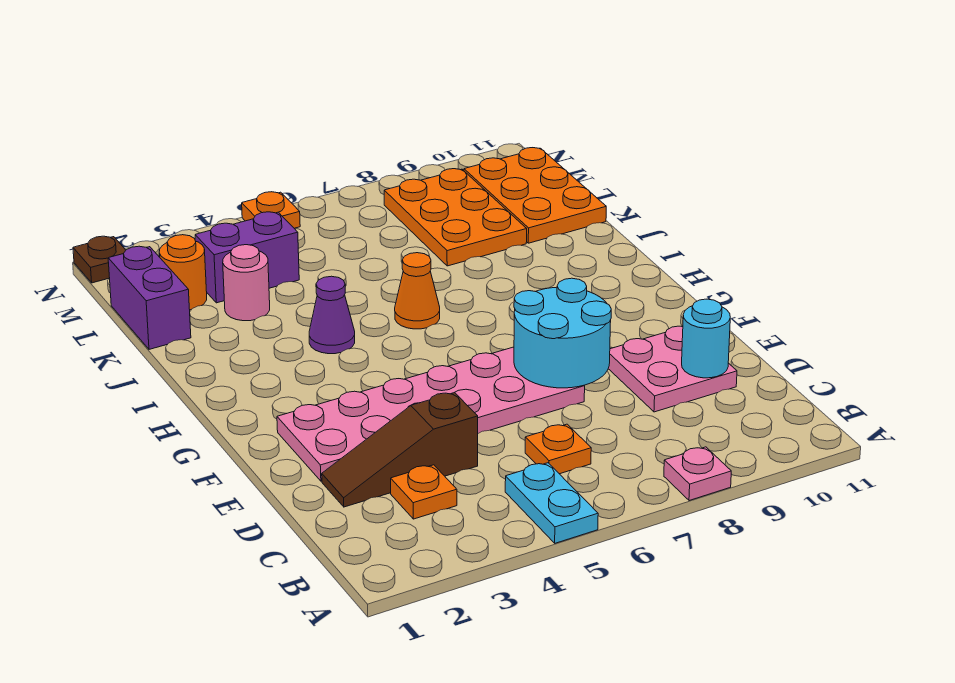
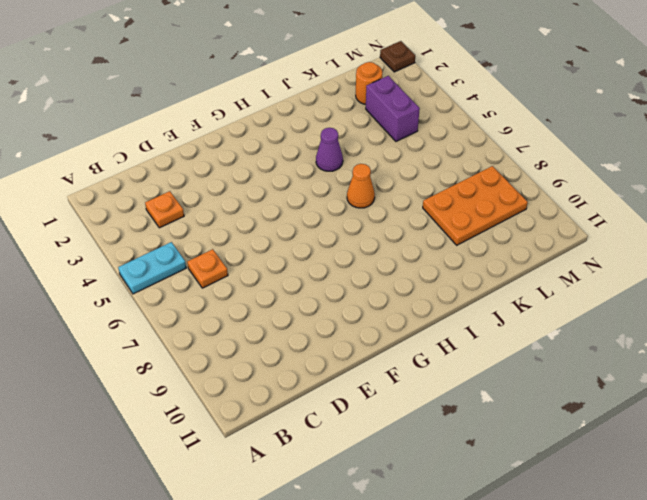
none -> pink 1x1 plate [664,447,731,501]
none -> brown 1x3 slope [322,393,478,507]
none -> pink 2x2 plate [608,326,737,412]

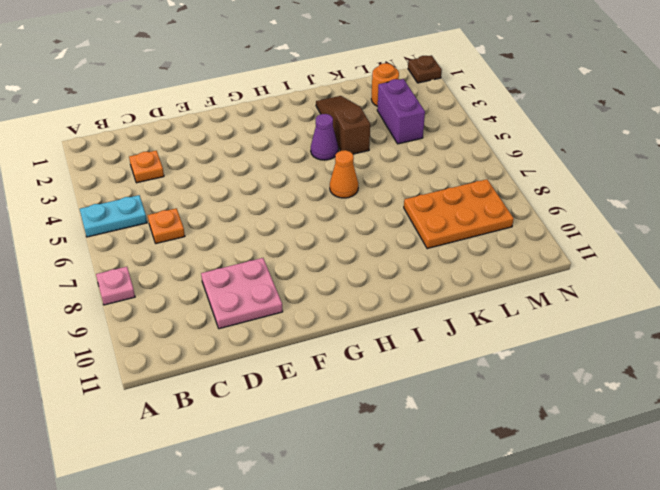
brown 1x3 slope [316,96,370,154] -> brown 1x3 slope moved to [322,393,478,507]
none -> pink 2x6 plate [277,347,585,481]
none -> purple 1x2 brick [108,246,191,349]
none -> pink 1x1 round brick [223,245,270,321]

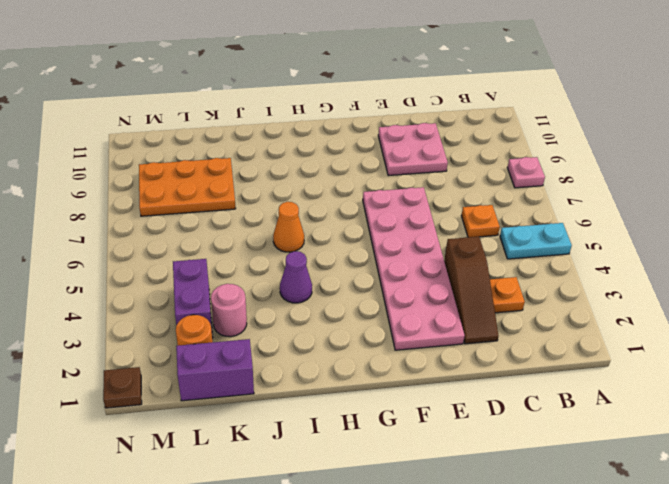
none -> orange 2x3 plate [464,148,606,243]
none -> orange 1x1 plate [242,192,300,228]
none -> cyan 1x1 round brick [682,299,730,378]

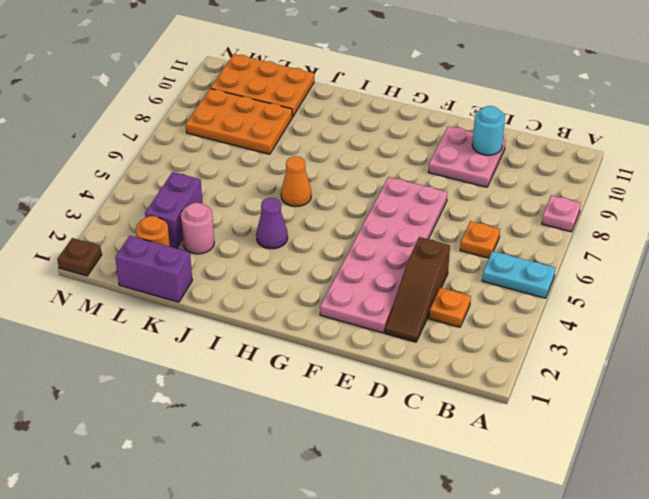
none -> orange 1x1 plate [242,192,300,228]
none -> cyan 2x2 round brick [514,278,611,388]

